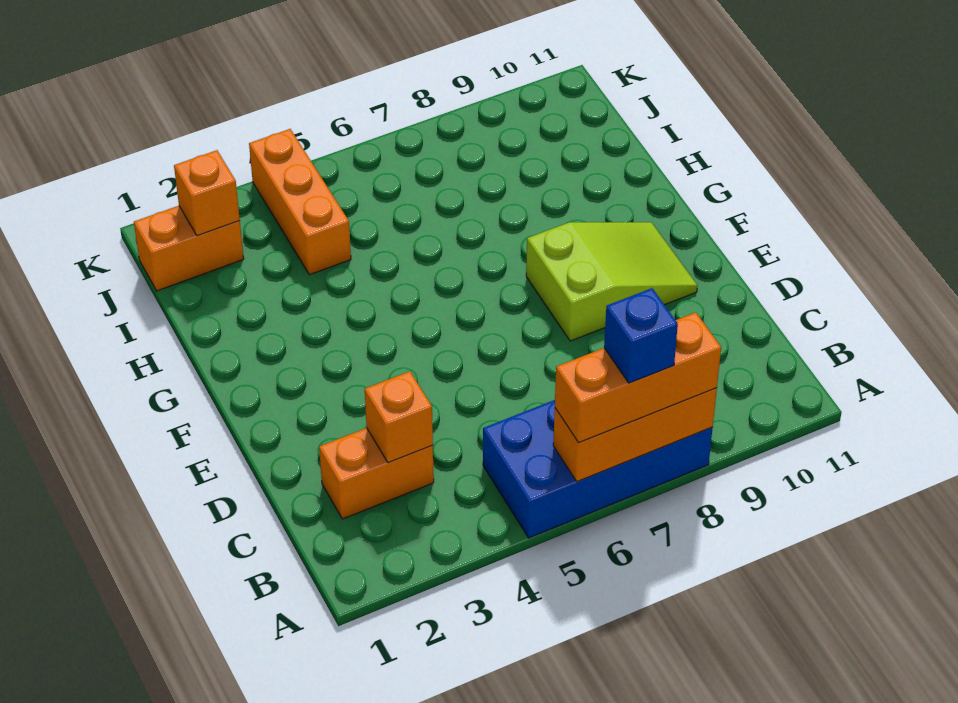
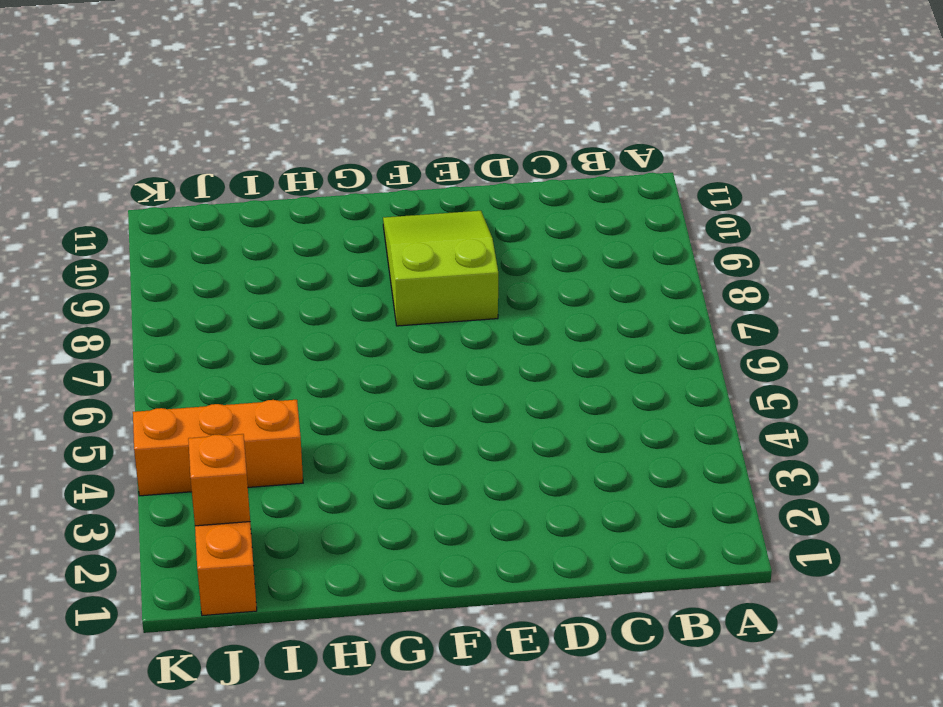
none -> blue 2x4 brick [483,400,713,538]
none -> orange 1x2 brick [319,428,434,519]

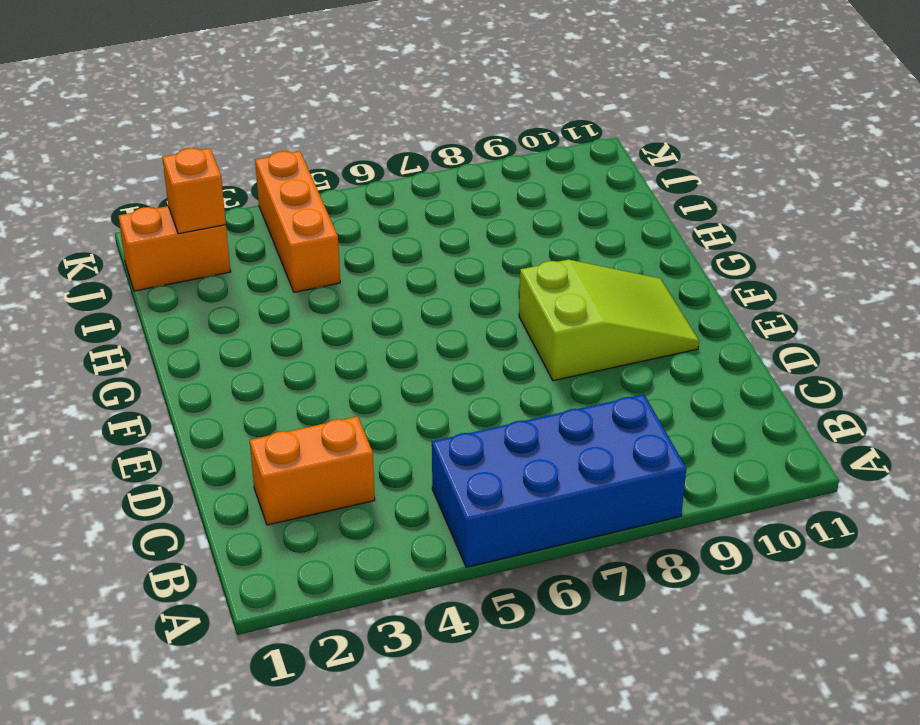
none -> orange 1x3 brick [553,388,717,482]
none -> orange 1x1 brick [365,371,433,463]

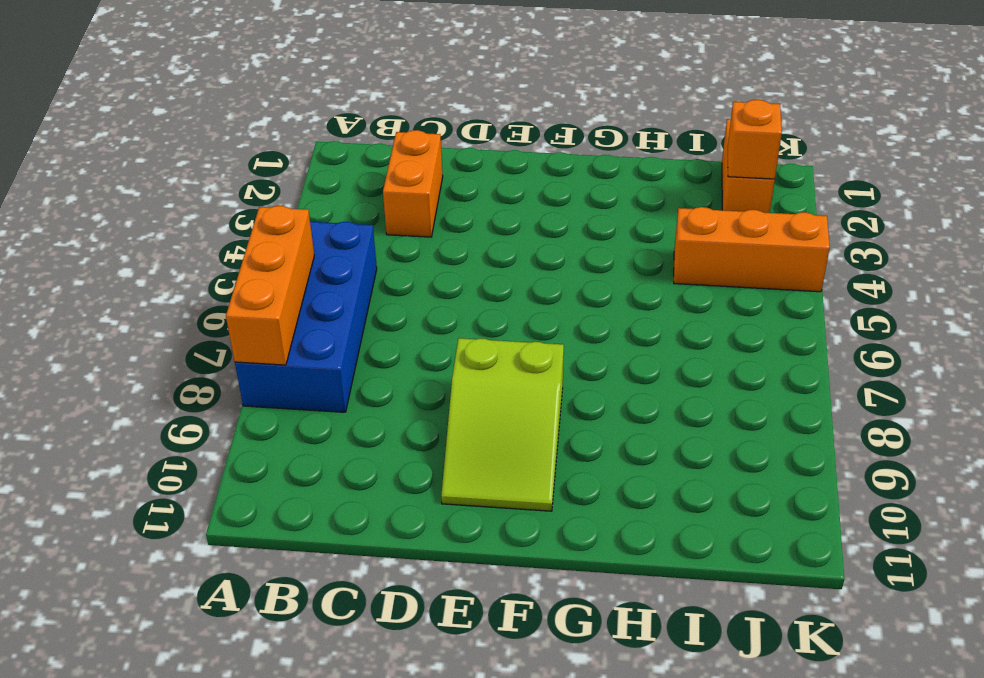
none -> orange 1x1 brick [365,371,433,463]
none -> orange 1x3 brick [555,312,721,443]

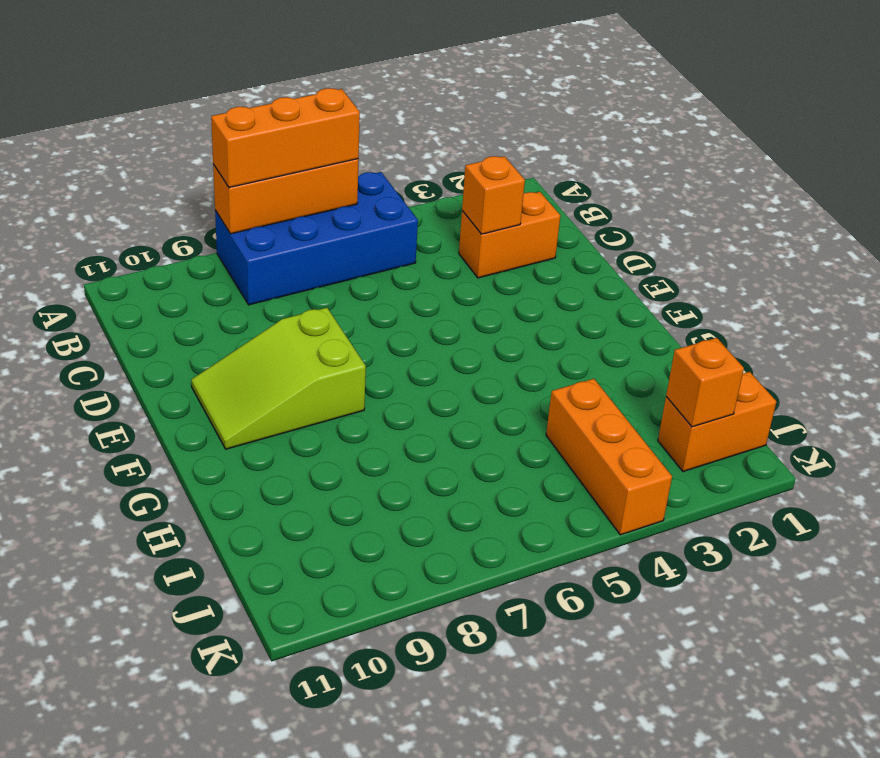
none -> blue 1x1 brick [604,288,678,383]

